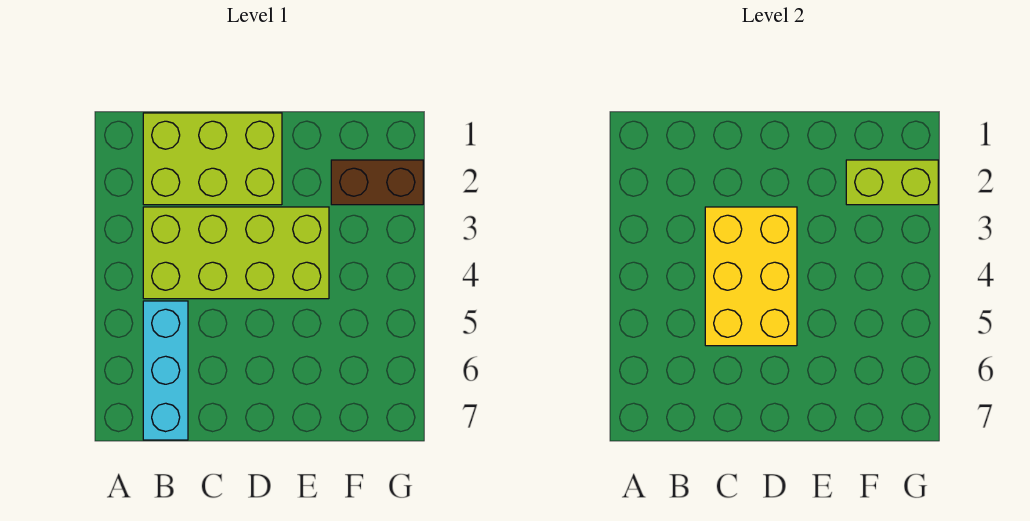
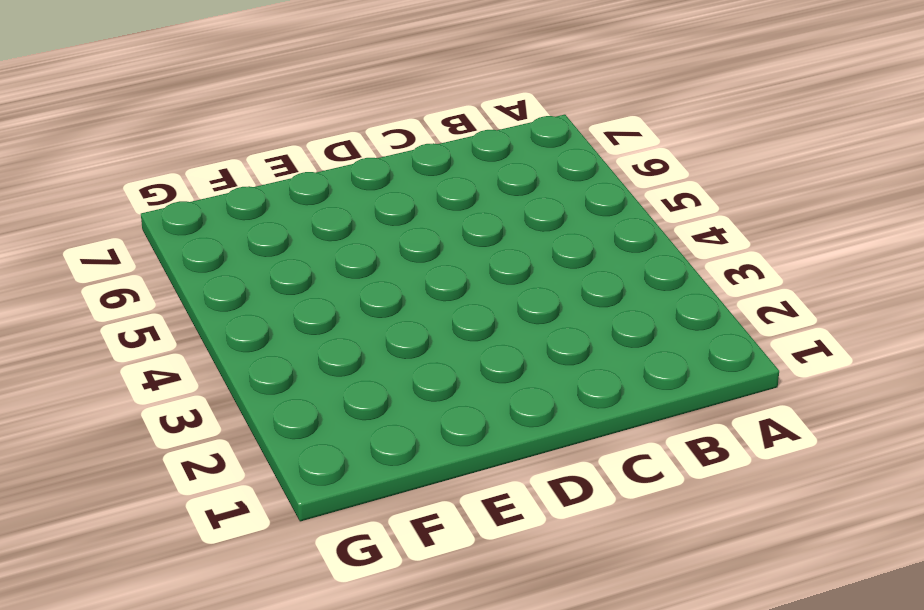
none -> lime 2x3 brick [143,113,282,205]
none -> lime 2x4 brick [143,207,329,299]

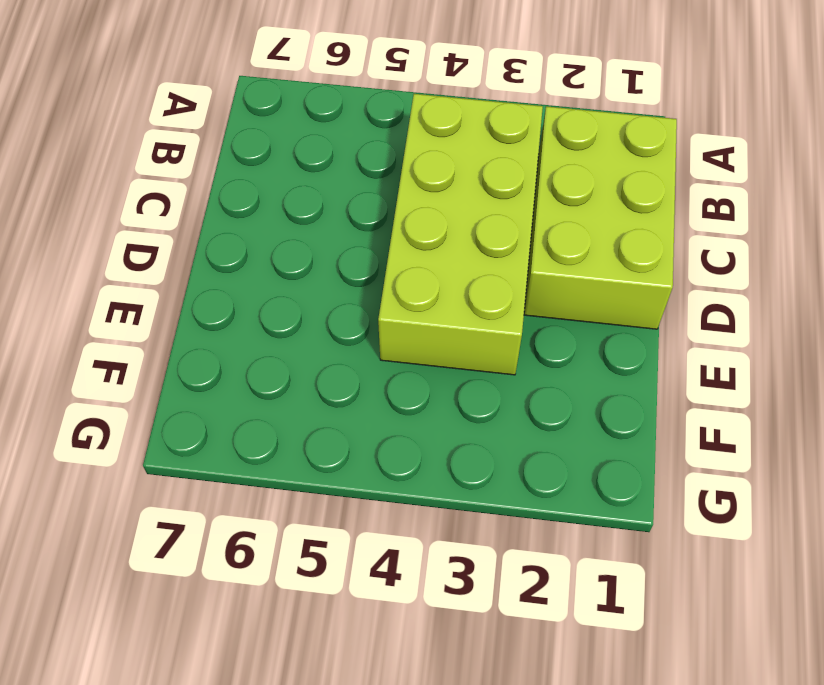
none -> cyan 1x3 brick [143,301,188,440]
none -> brown 1x2 brick [331,160,423,205]

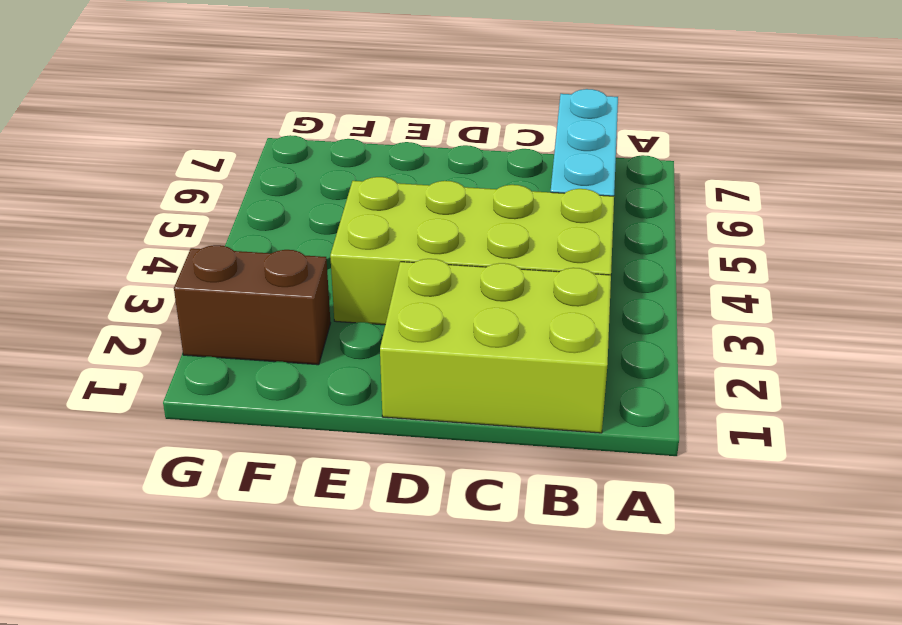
none -> yellow 2x3 brick [705,207,797,346]
none -> lime 1x2 brick [846,160,938,205]

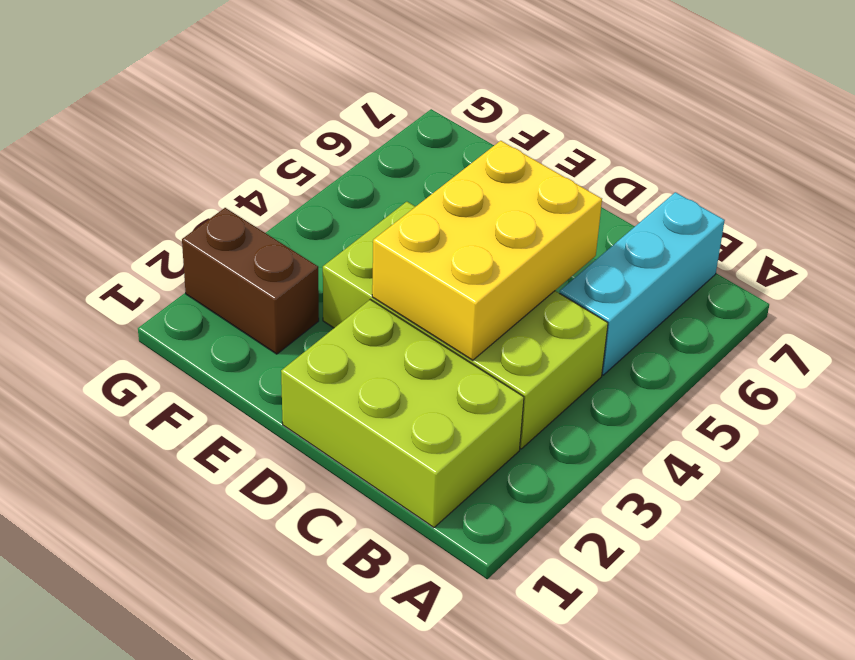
none -> lime 1x2 brick [846,160,938,205]

